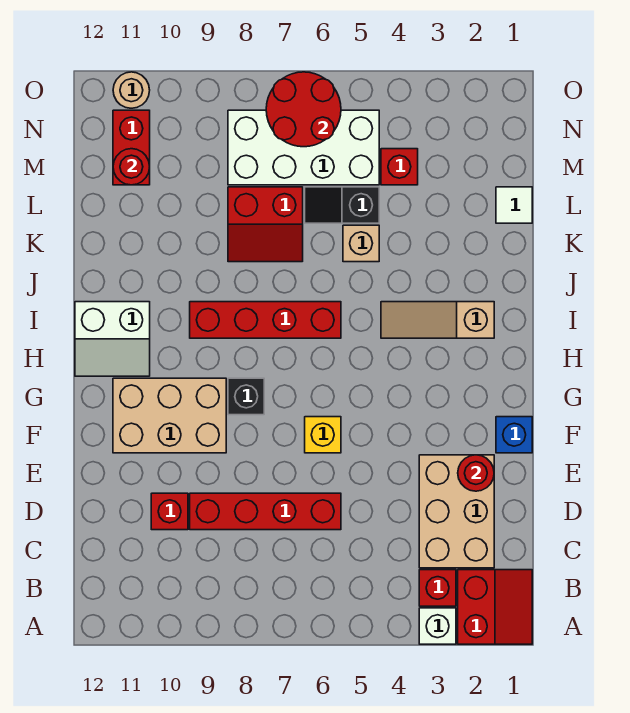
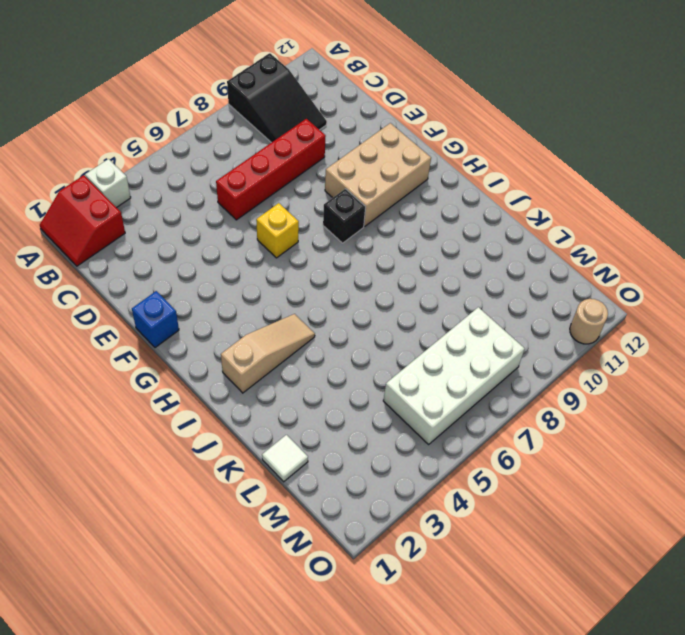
black 2x3 slope [227,53,327,143] -> none
none -> red 1x1 brick [419,570,456,606]
none -> tan 2x3 brick [419,455,494,568]
none -> red 1x1 brick [151,493,188,530]

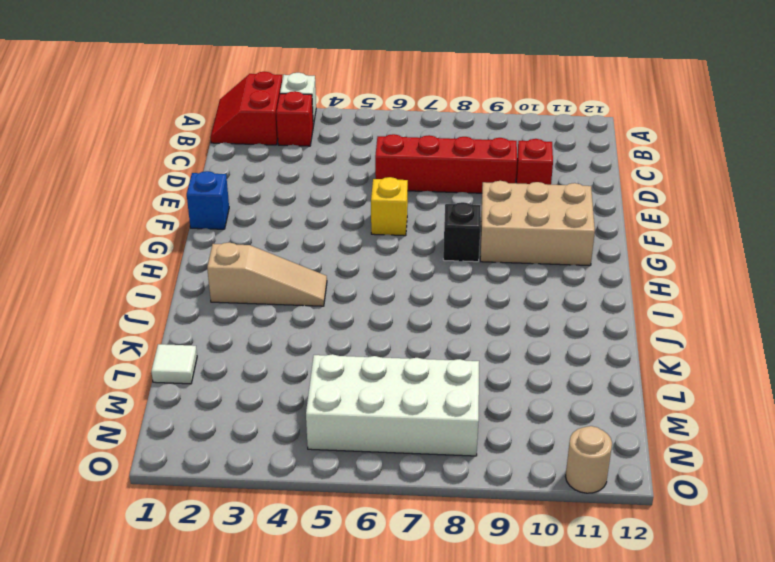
none -> tan 2x3 brick [419,455,494,568]
none -> white 2x2 slope [75,302,150,376]
none -> red 1x4 brick [190,302,341,338]

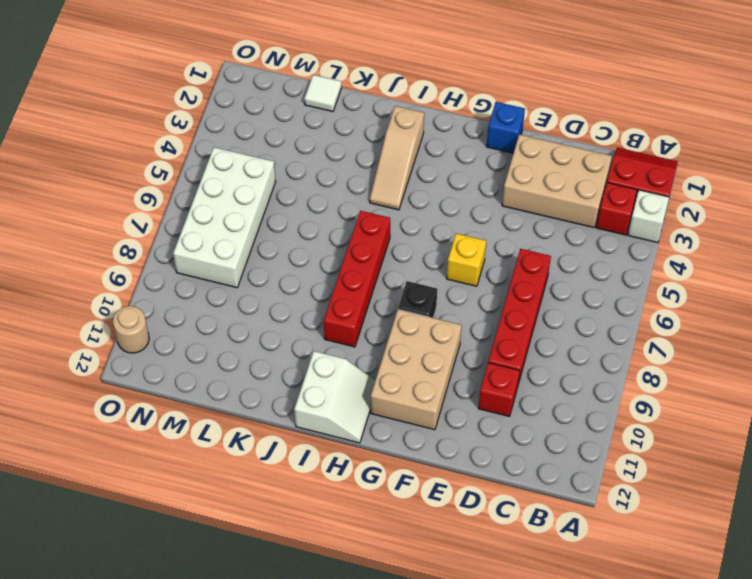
none -> tan 1x1 brick [343,225,379,262]
none -> red 2x2 slope [228,187,303,262]
none -> black 1x2 slope [305,187,379,223]

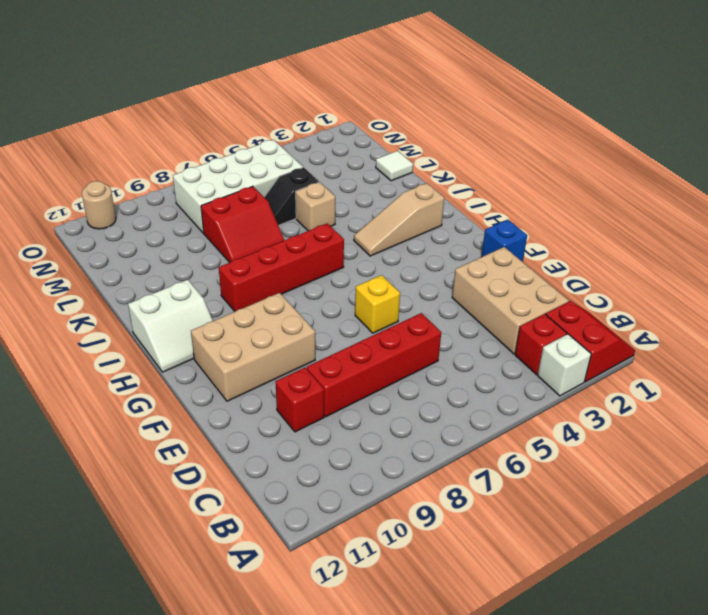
none -> black 1x1 brick [228,378,264,415]
none -> red 1x1 brick [381,149,418,185]
none -> red 1x2 brick [113,110,150,185]

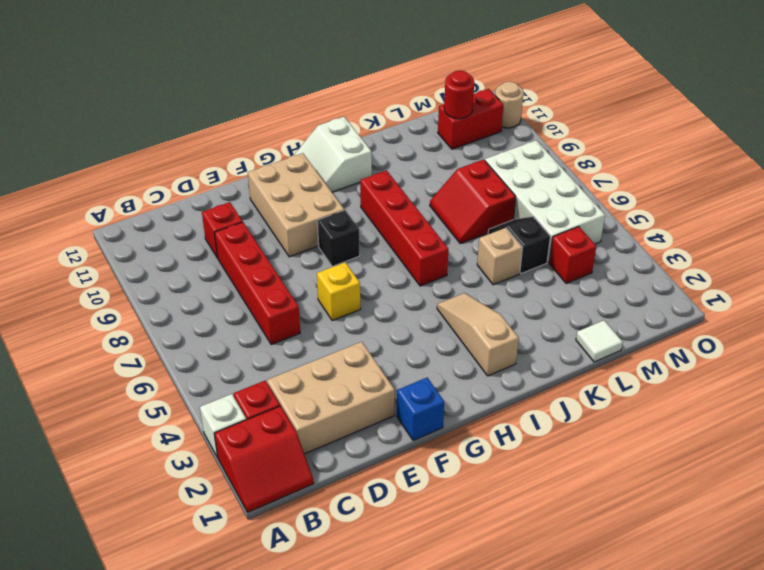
none -> red 1x1 round brick [458,455,494,491]
none -> red 2x2 round brick [266,72,341,147]

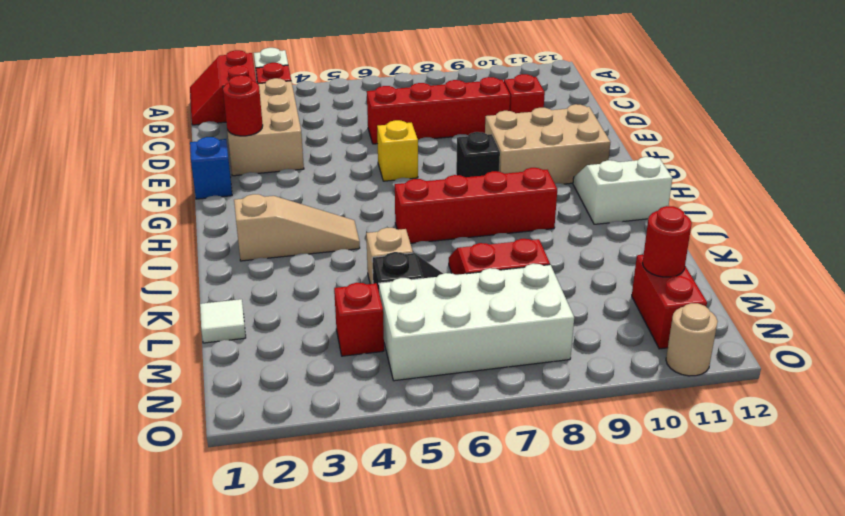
none -> red 2x2 round brick [266,72,341,147]

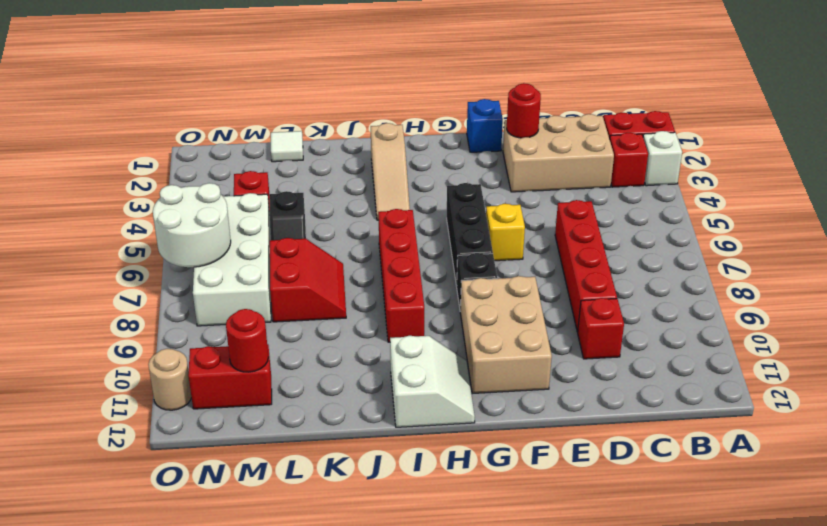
black 1x3 brick [447,183,493,286] -> none
white 2x2 round brick [153,183,231,267] -> red 2x2 round brick [266,72,341,147]
none -> tan 1x1 brick [343,225,379,262]

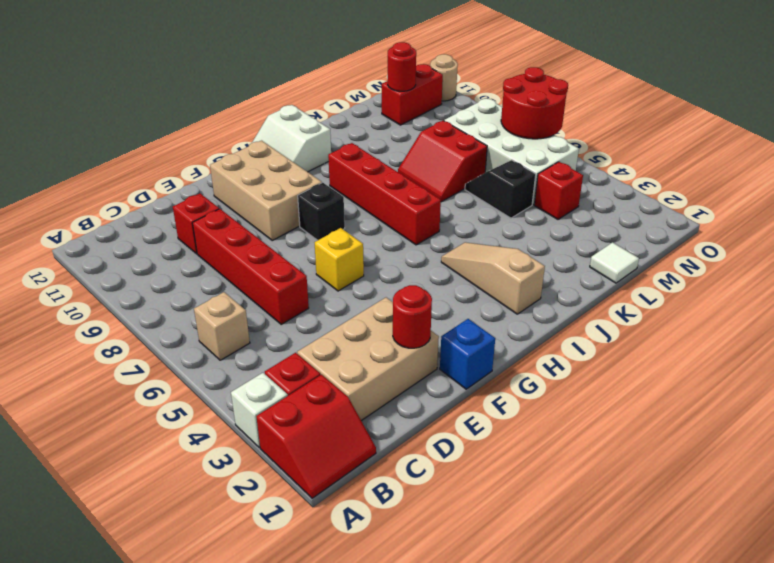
tan 1x1 brick [194,292,250,360] -> tan 1x1 brick moved to [343,225,379,262]

